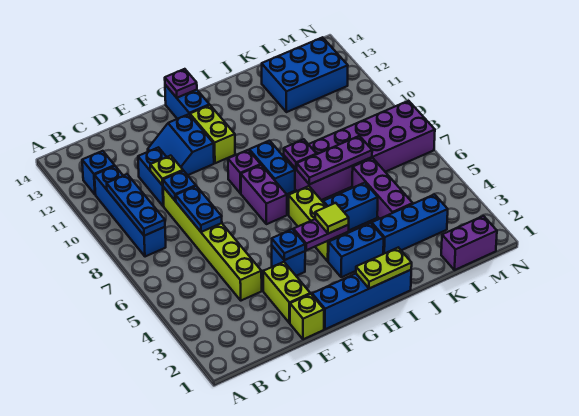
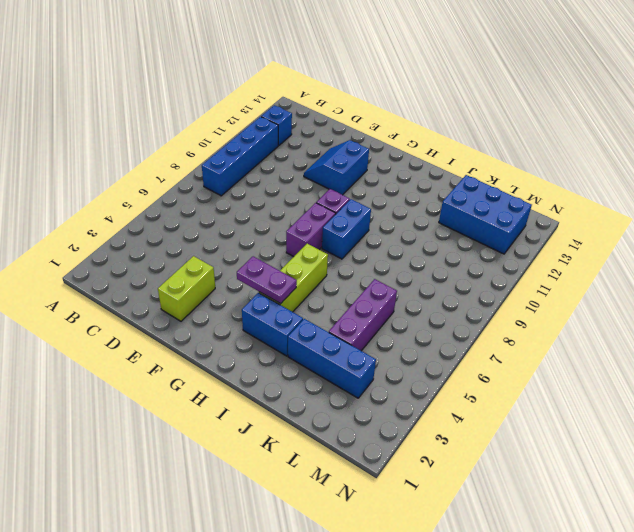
none -> lime 1x6 brick [163,187,262,301]
none -> blue 1x2 brick [138,147,166,206]
none -> lime 1x1 brick [290,294,324,339]
none -> blue 1x4 brick [312,270,411,329]

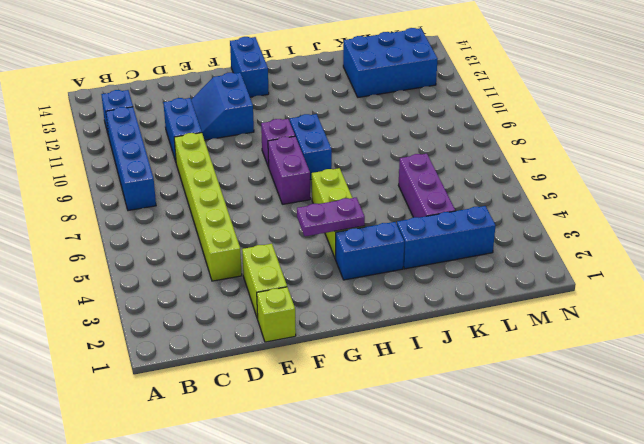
none -> blue 1x4 brick [312,270,411,329]
none -> blue 1x1 brick [272,246,305,276]
none -> lime 1x2 brick [190,105,235,163]
none -> blue 1x2 brick [323,183,378,230]

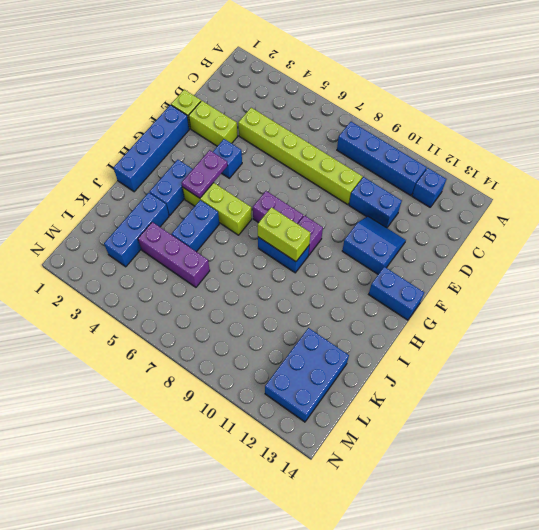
lime 1x2 brick [258,207,310,262] -> lime 1x2 brick moved to [190,105,235,163]
none -> purple 2x6 brick [284,101,435,200]
none -> purple 1x2 brick [441,216,497,270]
none -> blue 1x3 plate [107,174,165,236]
none -> blue 1x2 plate [176,186,222,232]

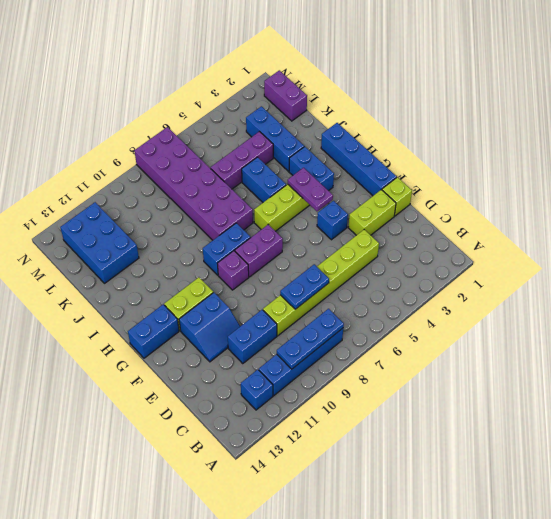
none -> blue 1x1 plate [163,171,196,201]
none -> lime 1x1 plate [150,156,183,186]
none -> blue 1x1 plate [272,229,305,260]
none -> purple 1x1 plate [165,69,197,98]

